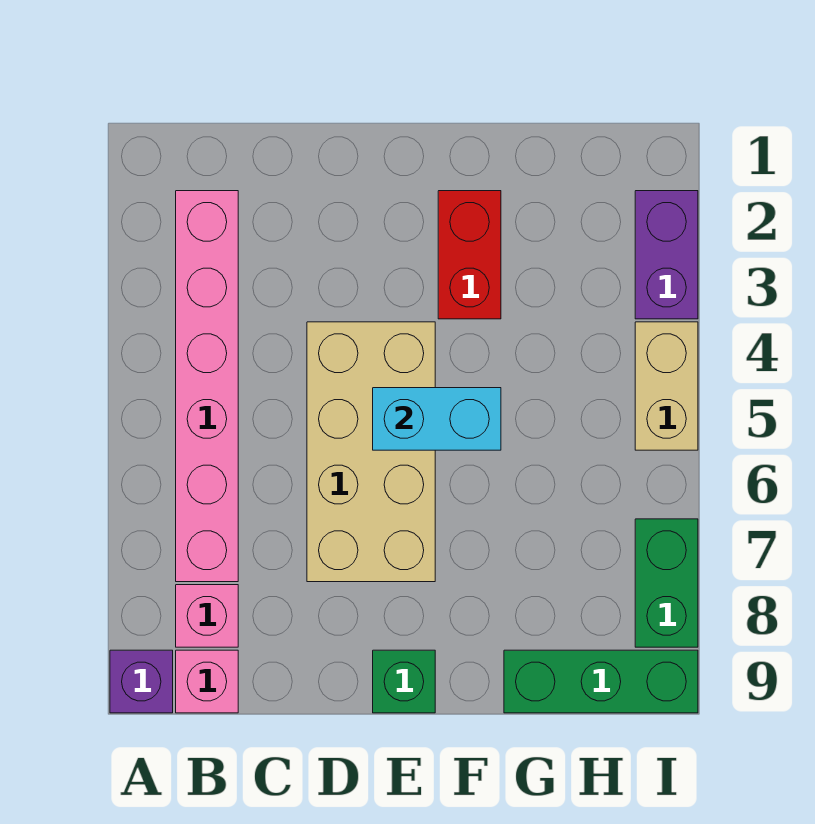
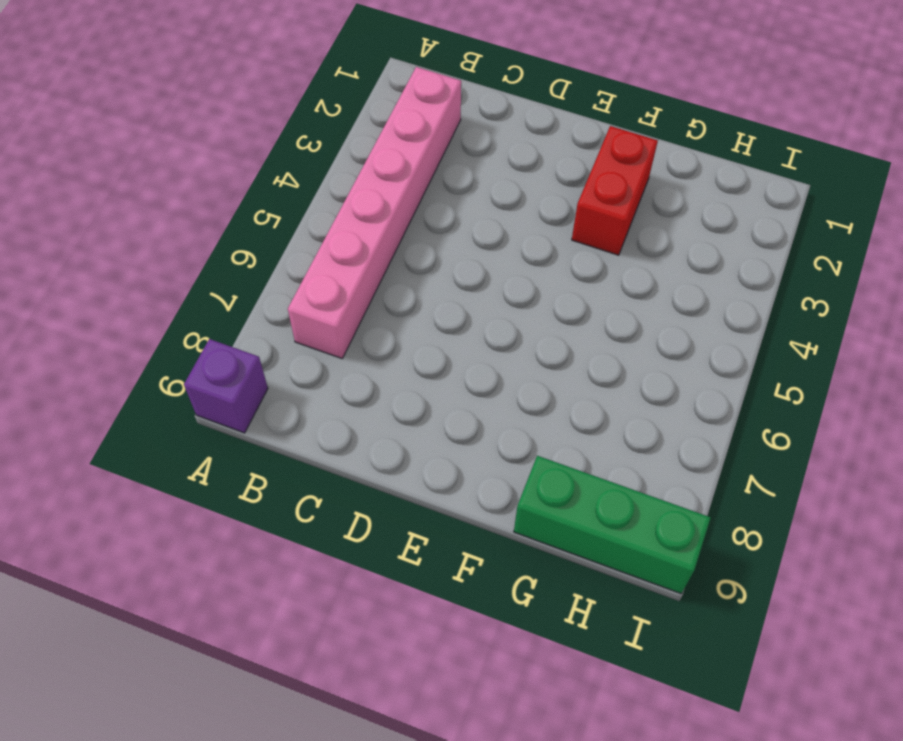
none -> pink 1x1 brick [176,585,238,647]
none -> pink 1x1 brick [176,650,238,713]
none -> tan 2x4 brick [307,322,435,582]

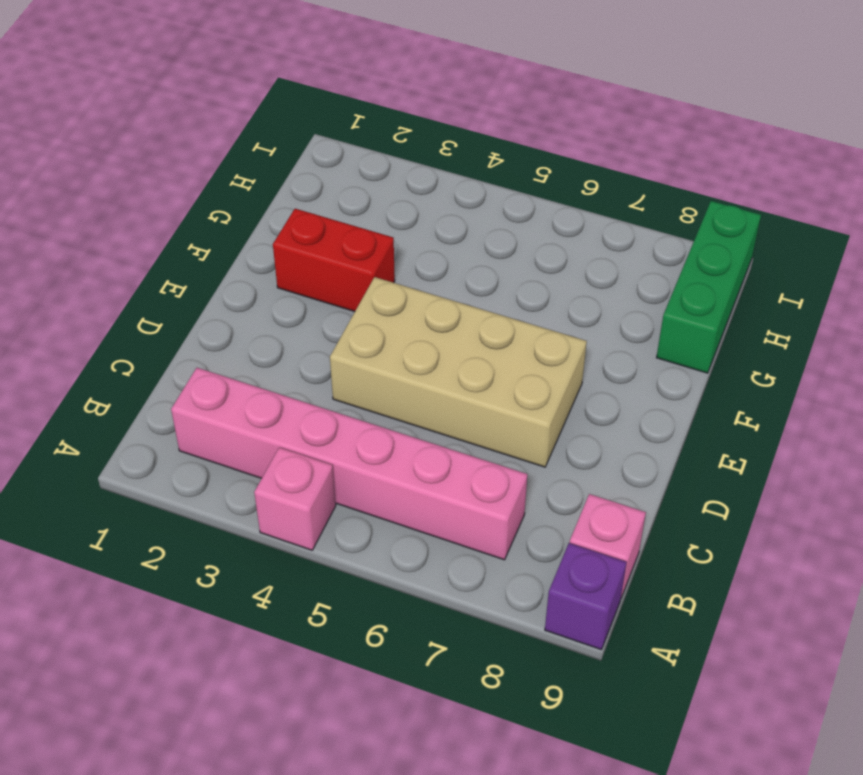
pink 1x1 brick [254,447,336,550] -> pink 1x1 brick moved to [176,585,238,647]
none -> green 1x1 brick [373,650,435,713]
none -> purple 1x2 brick [635,191,698,319]
none -> tan 1x2 brick [635,322,698,450]

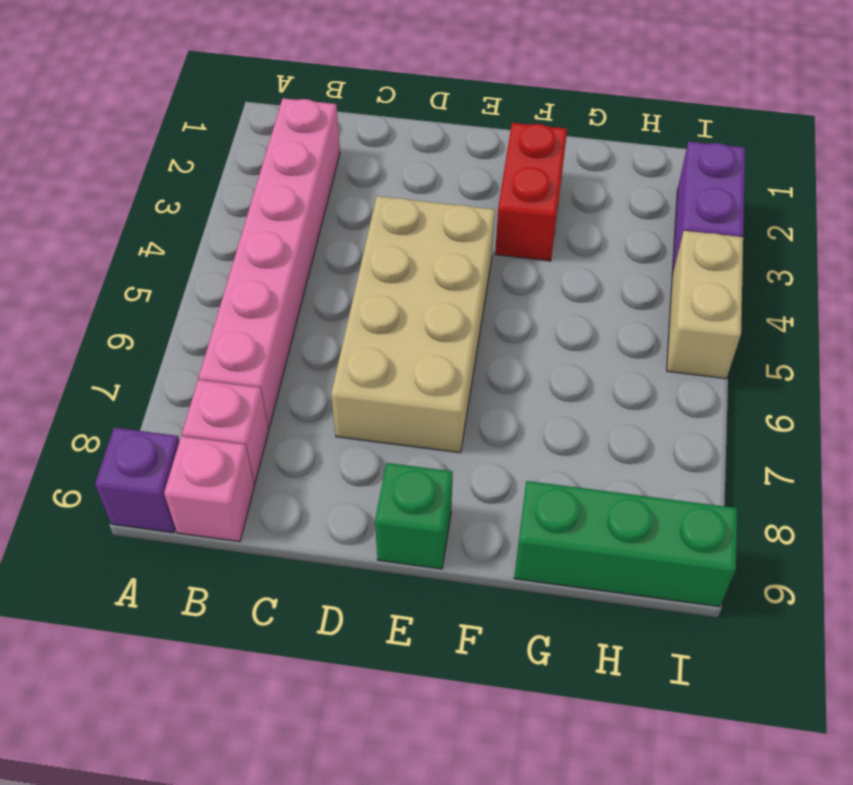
none -> green 1x2 brick [635,519,698,647]
none -> cyan 1x2 brick [373,388,501,450]

